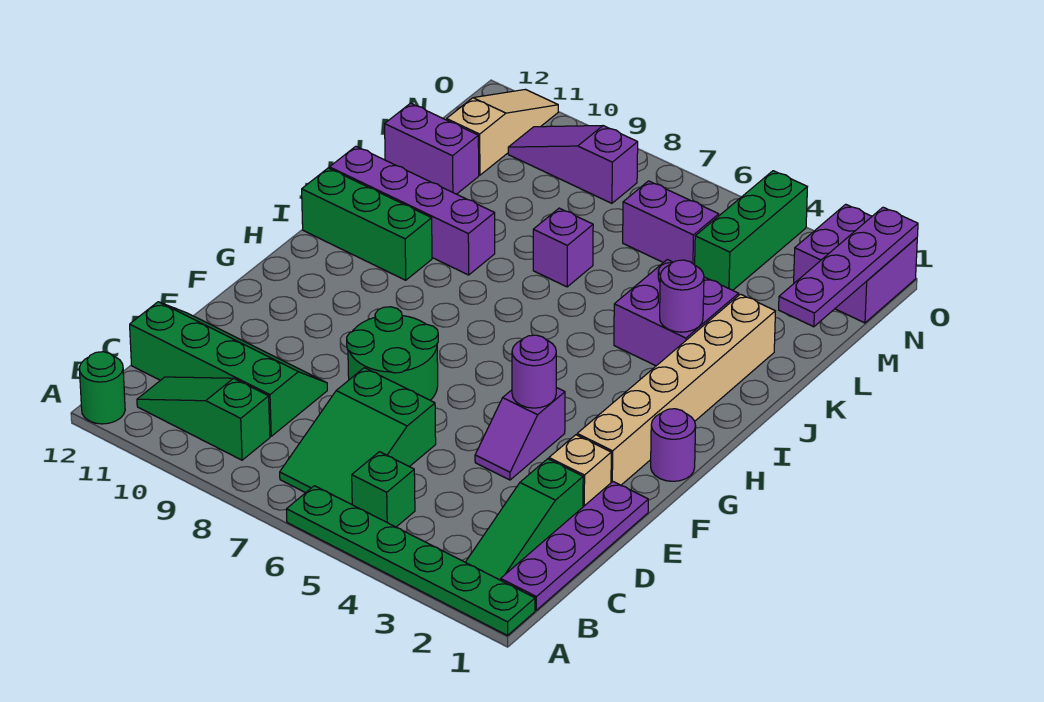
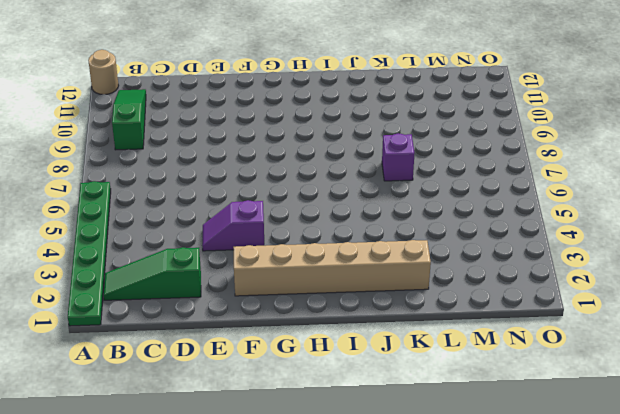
tan 1x1 round brick [88,50,119,94] -> green 1x1 round brick [79,352,125,424]
none -> purple 1x4 plate [501,482,648,610]
none -> green 1x1 brick [352,452,415,527]
none -> green 2x3 slope [280,368,436,504]

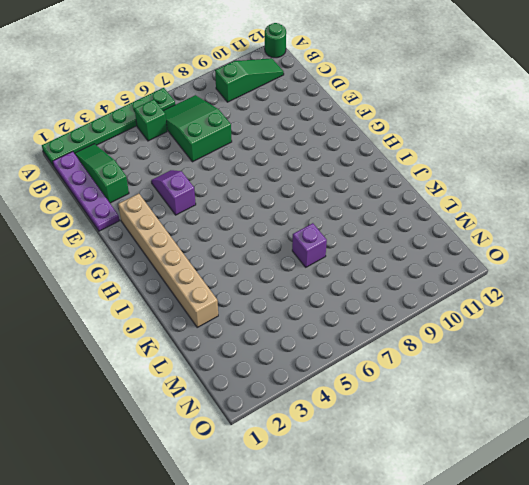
none -> green 2x4 slope [130,302,327,436]
none -> tan 1x1 brick [549,435,611,507]
none -> green 2x2 round brick [347,307,438,400]

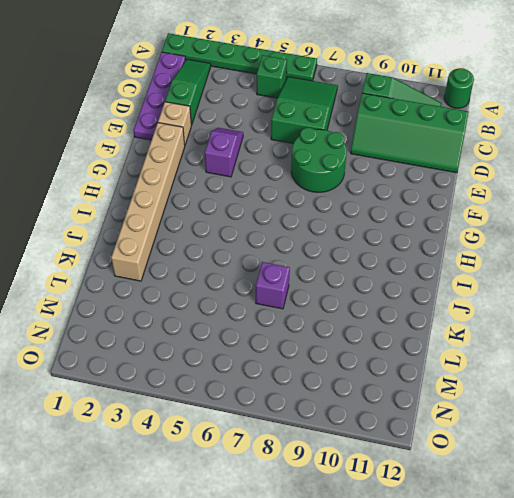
none -> purple 1x1 round brick [651,409,696,481]
none -> green 1x3 brick [302,168,432,280]
none -> purple 2x2 brick [614,260,739,366]

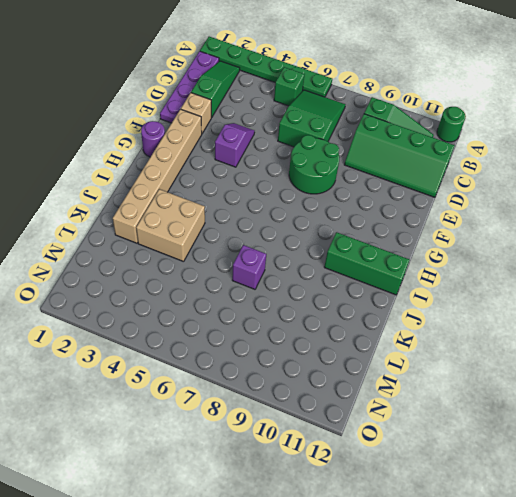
tan 2x2 brick [136,189,205,262] -> purple 2x2 brick [614,260,739,366]
none -> purple 1x4 brick [329,146,495,275]
none -> purple 1x2 brick [385,103,479,194]
none -> green 1x3 brick [695,171,807,290]

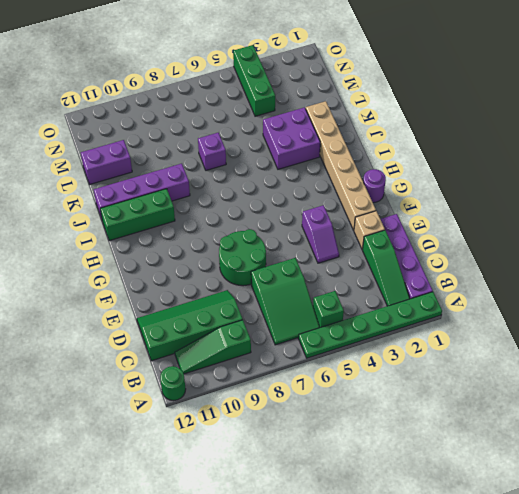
none -> purple 1x2 brick [623,181,719,265]
none -> tan 1x3 slope [447,89,558,175]
none -> purple 2x2 brick [794,204,917,323]

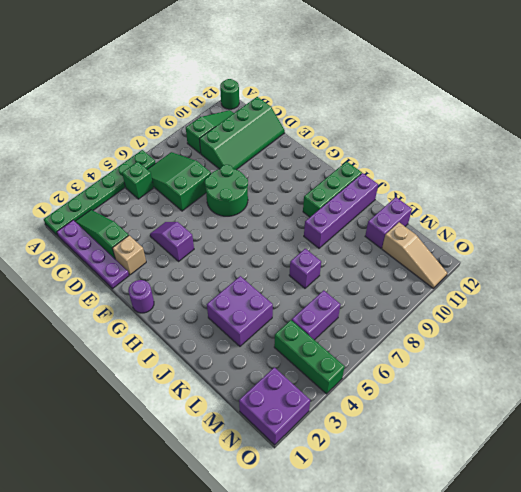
none -> tan 1x6 brick [577,294,775,485]
none -> purple 1x3 slope [508,126,638,203]
none -> purple 1x1 round brick [512,335,556,408]

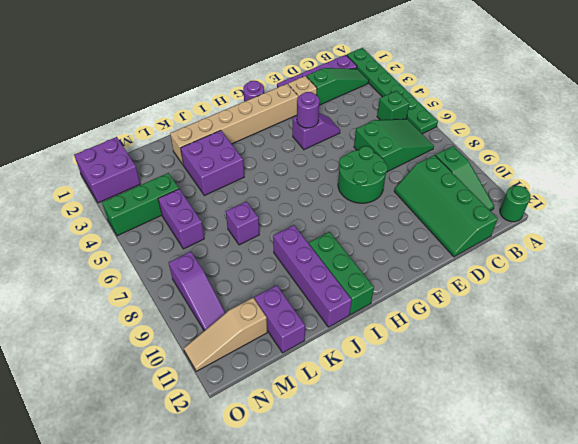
none -> purple 1x1 round brick [660,260,704,332]
none -> purple 1x4 plate [779,207,918,327]

